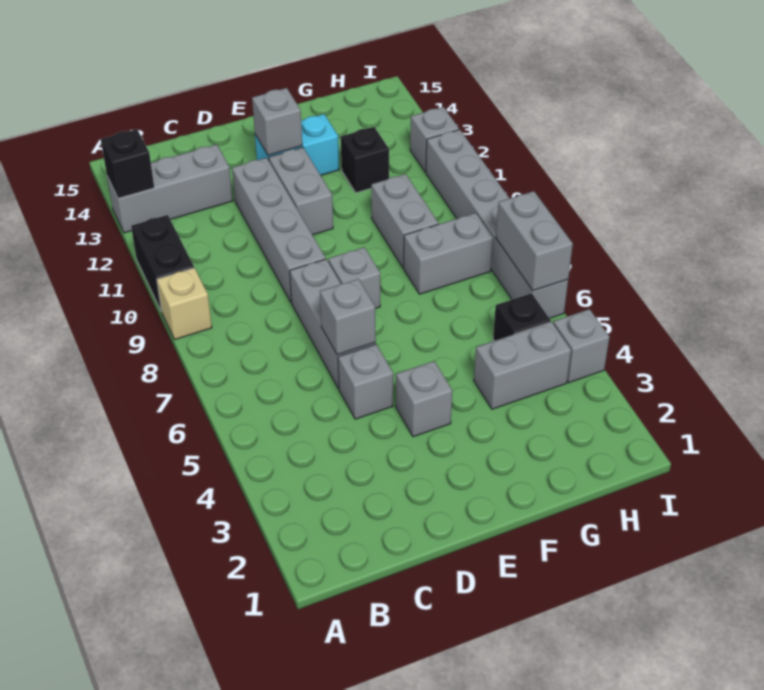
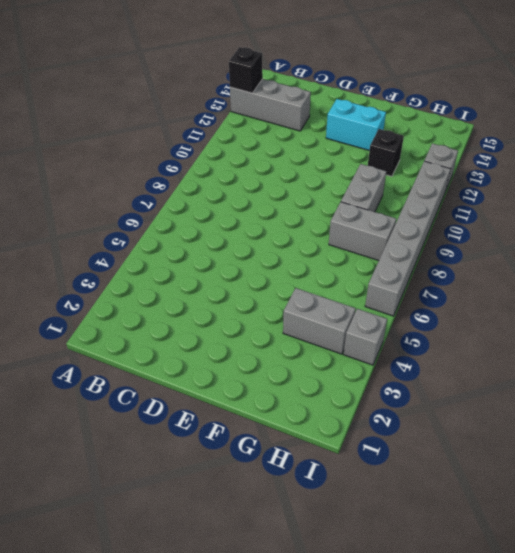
none -> tan 1x1 brick [157,268,212,339]
none -> black 1x2 brick [131,215,194,312]
none -> grey 1x1 brick [338,344,393,419]

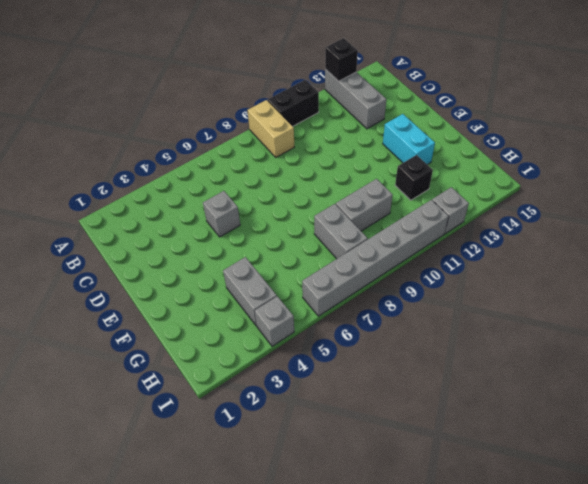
tan 1x2 brick [247,100,294,157] -> tan 1x1 brick [157,268,212,339]
none -> grey 1x3 brick [290,259,376,389]
none -> grey 1x4 brick [232,158,326,303]
none -> grey 1x1 brick [396,361,452,437]

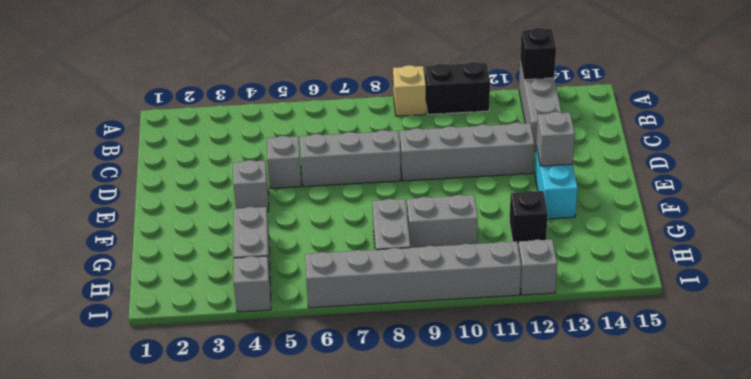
none -> grey 1x1 brick [328,247,380,309]
none -> grey 1x2 brick [269,147,333,235]
none -> black 1x1 brick [493,293,551,341]

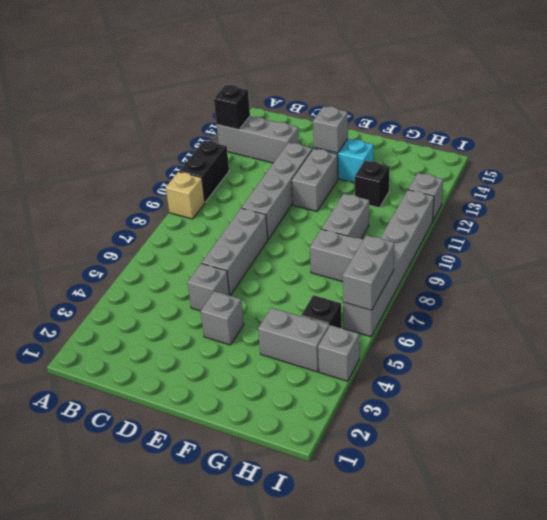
none -> grey 1x1 brick [328,247,380,309]
none -> grey 1x1 brick [320,279,376,355]

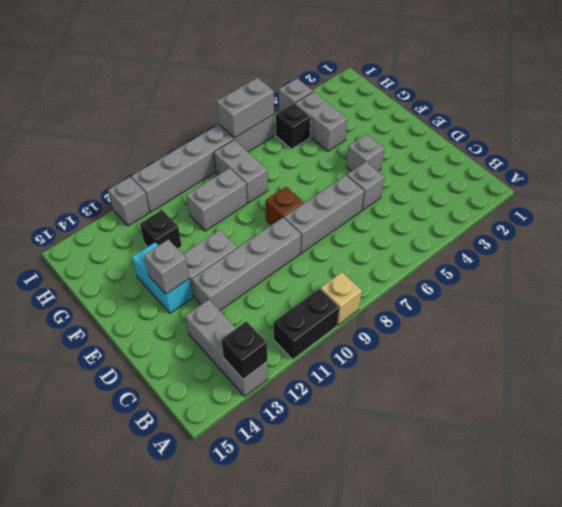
brown 1x1 brick [266,187,304,225] -> grey 1x1 brick [328,247,380,309]
none -> grey 1x1 brick [320,279,376,355]

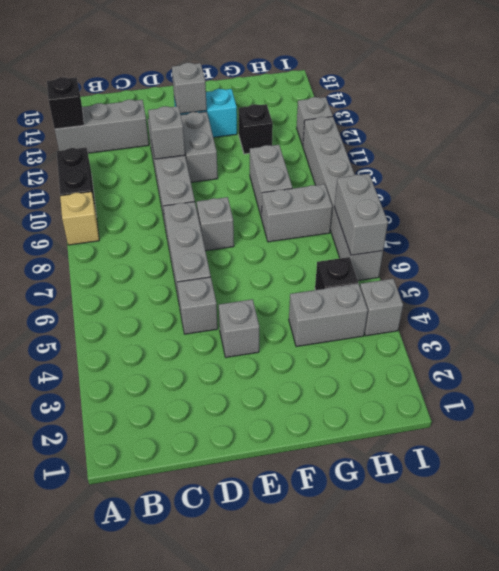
grey 1x1 brick [148,106,185,159] -> grey 1x1 brick moved to [320,279,376,355]

